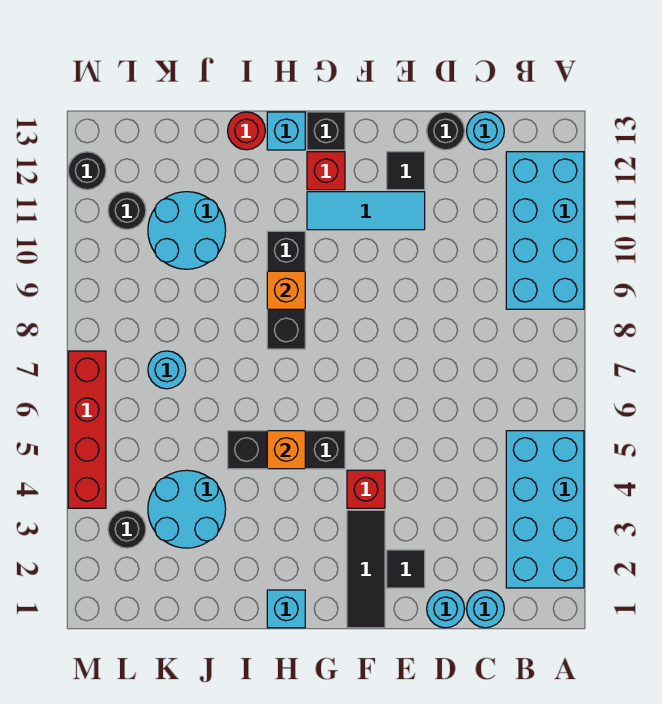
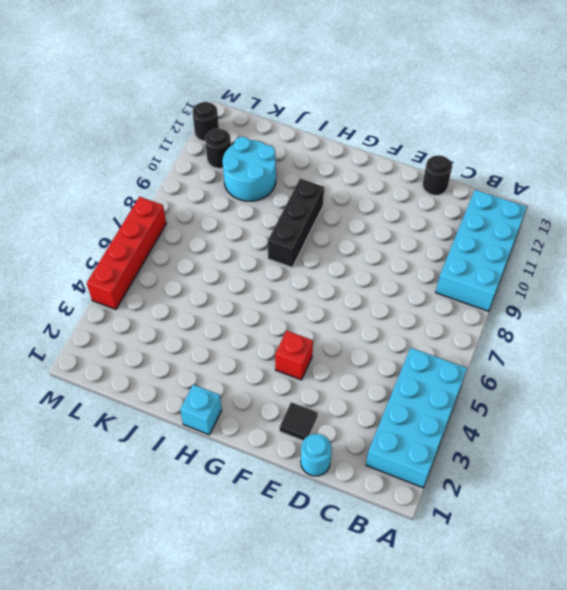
none -> cyan 1x1 round brick [467,590,504,628]
none -> cyan 1x1 round brick [467,112,504,150]
none -> cyan 1x3 tile [307,192,425,230]

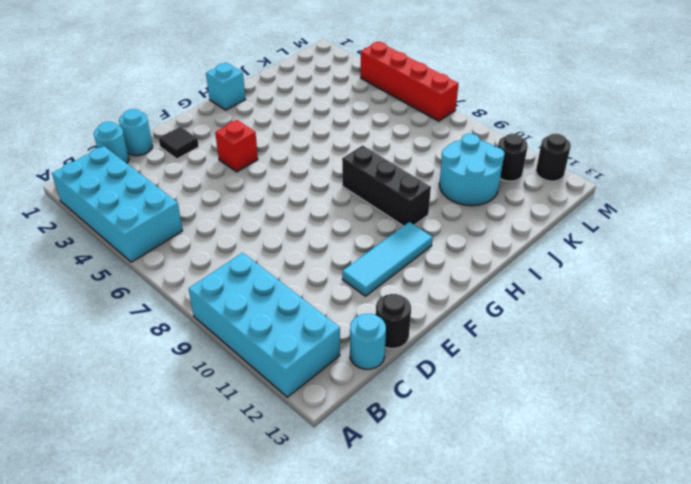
none -> black 1x1 tile [387,152,425,190]
none -> black 1x3 tile [347,510,385,628]
none -> black 1x3 brick [228,431,345,469]

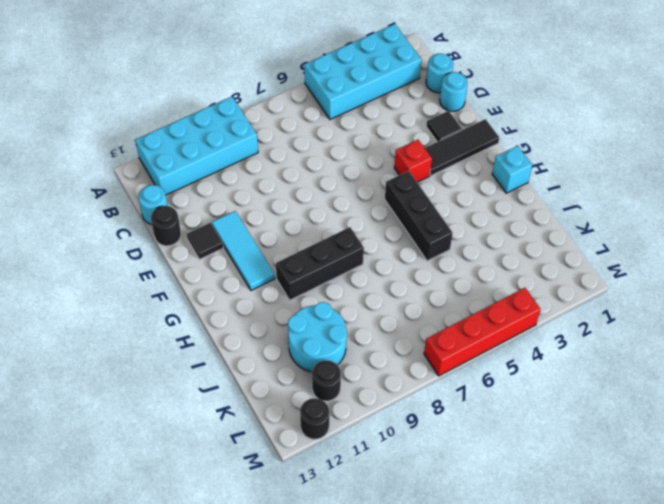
none -> red 1x1 brick [307,152,345,190]
none -> black 1x1 brick [307,112,345,150]
none -> cyan 1x1 brick [267,112,305,150]

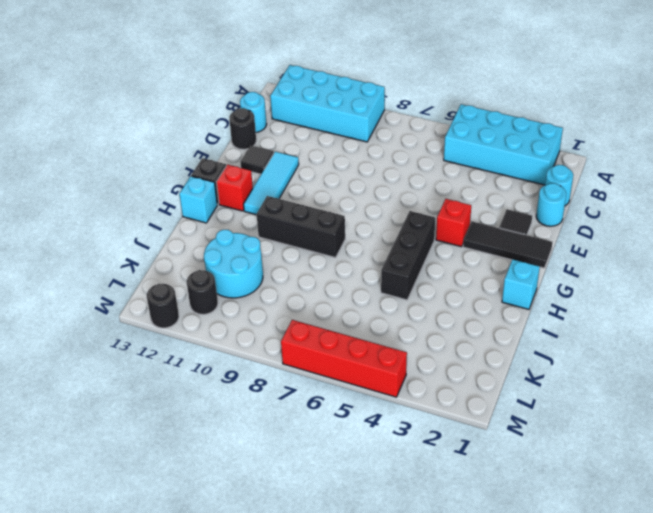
none -> red 1x1 round brick [228,112,265,150]
none -> cyan 2x2 round brick [148,470,226,548]
none -> cyan 1x1 round brick [148,351,186,389]

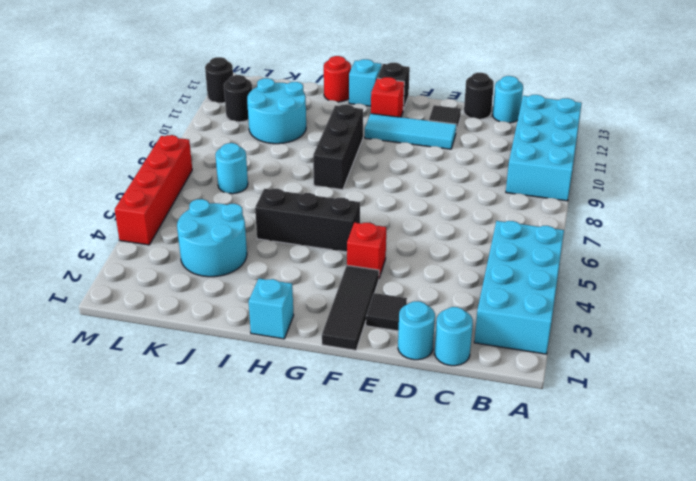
none -> black 1x1 round brick [108,510,146,548]
none -> orange 1x1 brick [267,431,305,469]
none -> orange 1x1 brick [267,271,305,309]

